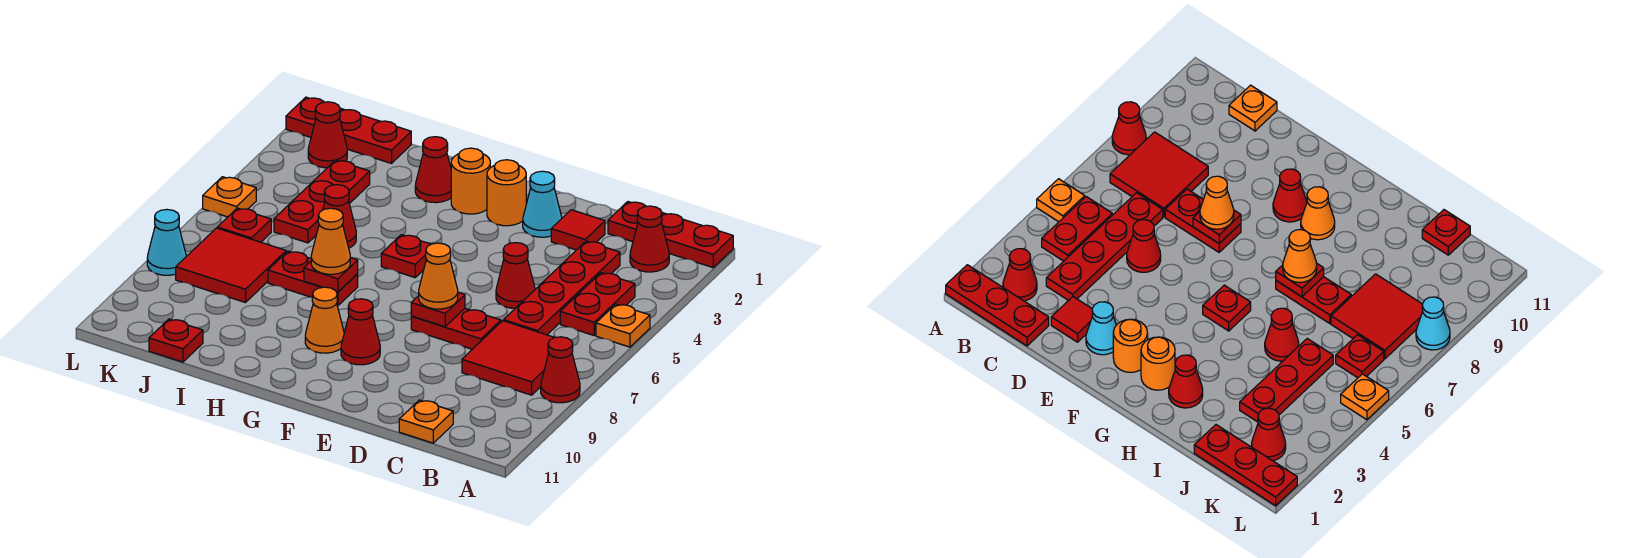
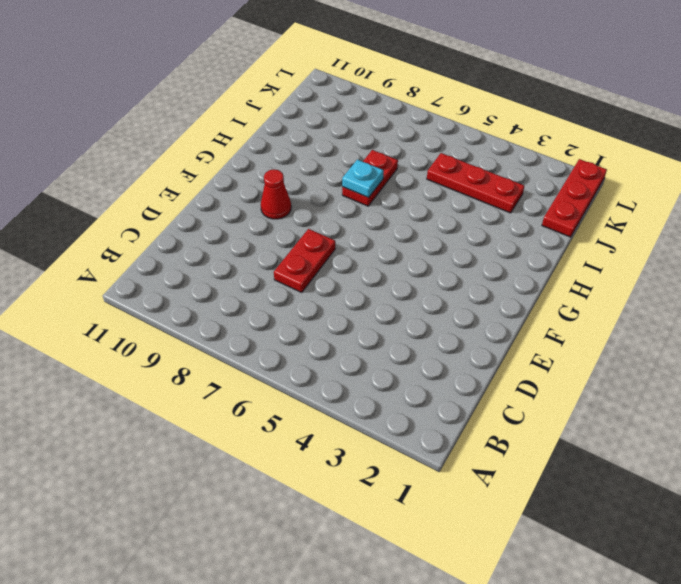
cyan 1x1 plate [342,160,384,198] -> red 1x1 plate [304,258,358,292]
none -> red 1x3 plate [608,202,733,268]
none -> orange 1x1 plate [596,304,650,347]
none -> red 1x1 cone [541,337,580,403]
none -> red 1x1 cone [630,206,669,272]

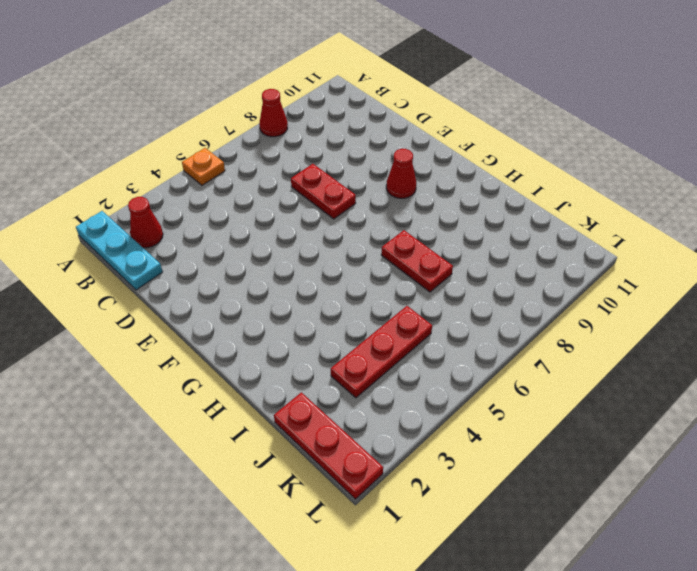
cyan 1x3 plate [76,211,163,290] -> red 1x3 plate [608,202,733,268]
none -> red 1x2 plate [560,273,635,335]
none -> red 2x2 tile [462,321,555,395]
none -> red 1x4 plate [504,241,620,335]
none -> orange 1x1 plate [399,400,453,443]

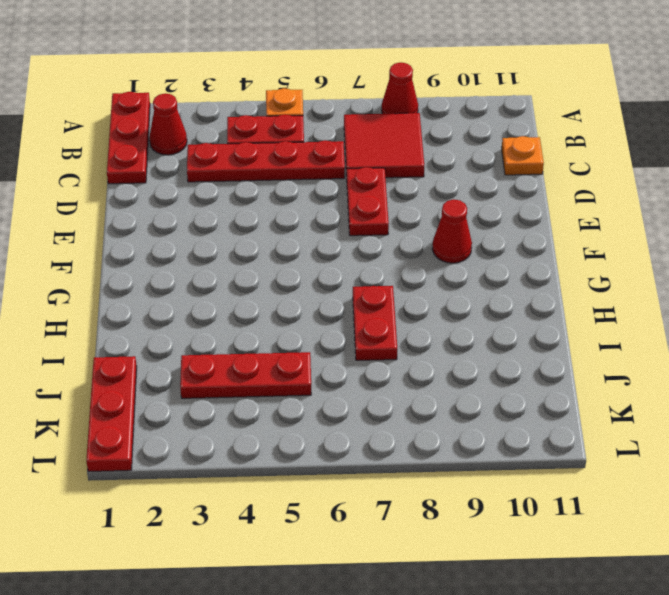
none -> red 1x1 tile [551,210,605,250]
none -> red 1x1 cone [496,243,535,308]
none -> cyan 1x1 cone [523,171,562,237]
none -> orange 1x1 round brick [487,160,526,226]

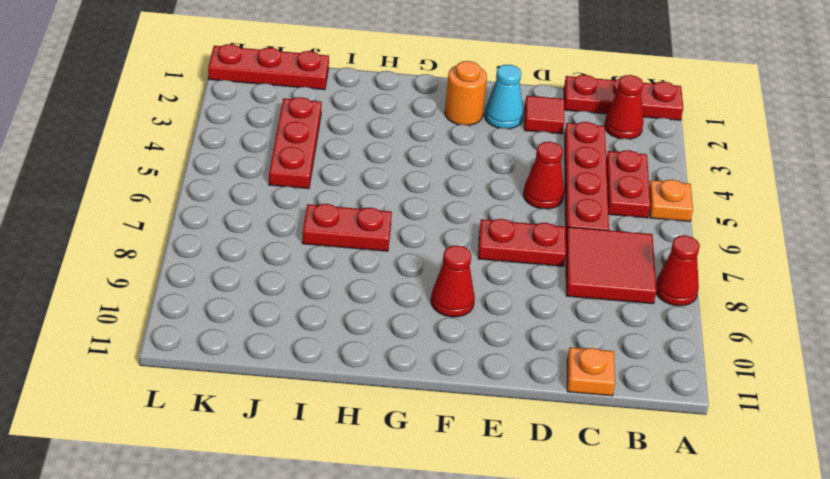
none -> orange 1x1 round brick [451,148,490,214]
none -> red 1x1 plate [381,235,431,278]
none -> orange 1x1 cone [305,287,344,353]
none -> red 1x1 cone [415,137,451,203]

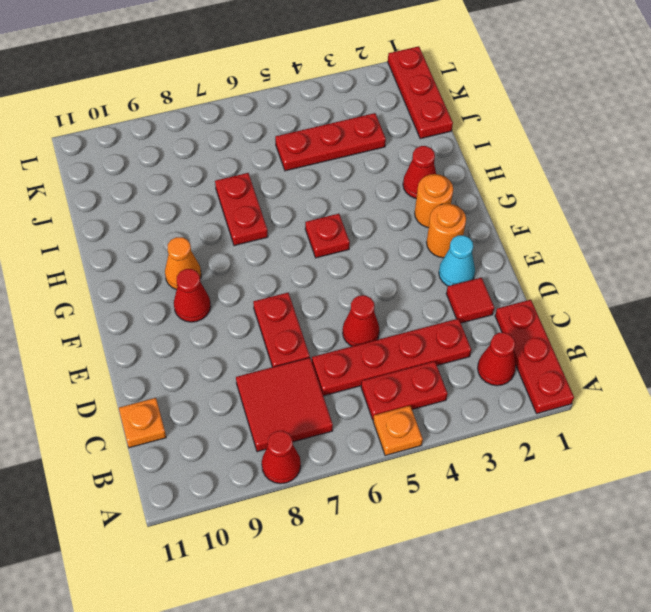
none -> red 1x1 cone [323,185,356,248]
none -> red 2x2 tile [176,228,286,303]
none -> red 1x1 plate [149,319,203,362]
none -> red 1x1 cone [308,102,347,168]

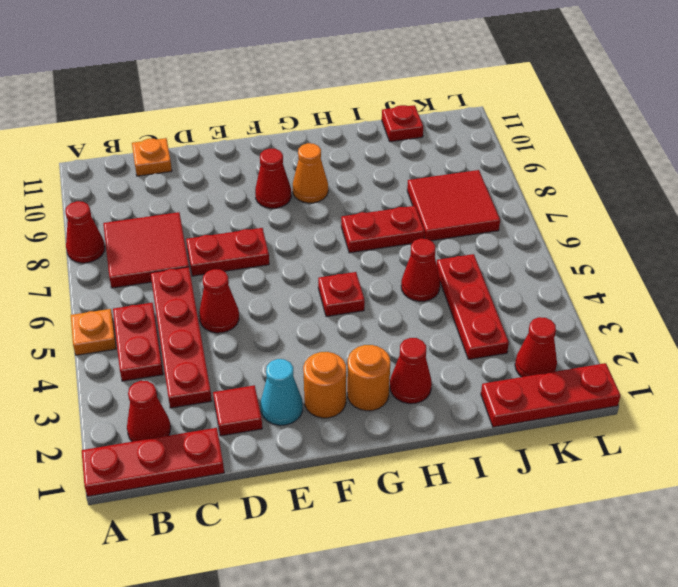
none -> red 1x1 plate [217,208,271,242]
none -> orange 1x1 plate [203,177,256,217]
none -> cyan 1x1 cone [147,210,186,275]
none -> red 1x1 plate [411,293,465,327]

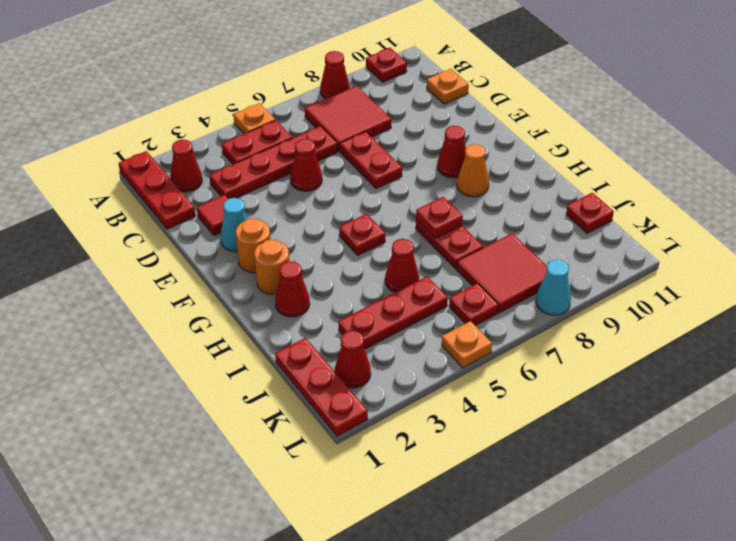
red 1x1 plate [366,48,407,82] -> red 1x1 plate moved to [411,293,465,327]
none -> orange 1x1 cone [419,243,458,309]
none -> orange 1x1 cone [311,208,350,274]

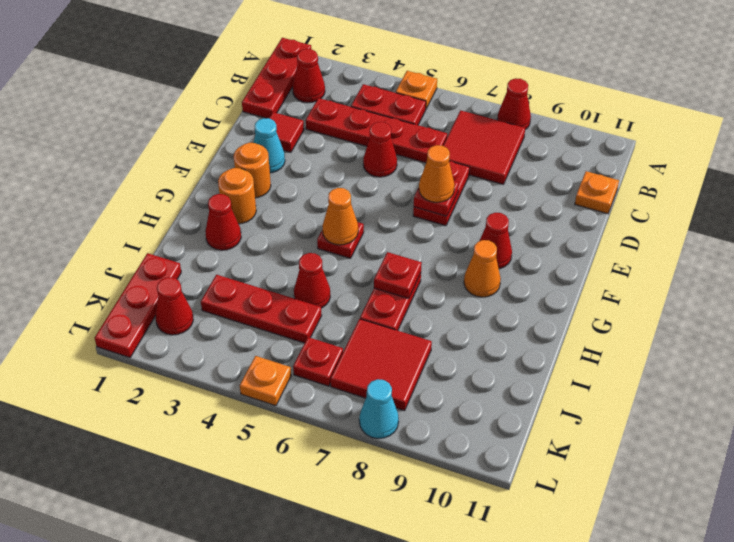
orange 1x1 cone [323,188,358,245] -> orange 1x1 cone moved to [311,208,350,274]
none -> red 1x1 plate [149,319,203,362]

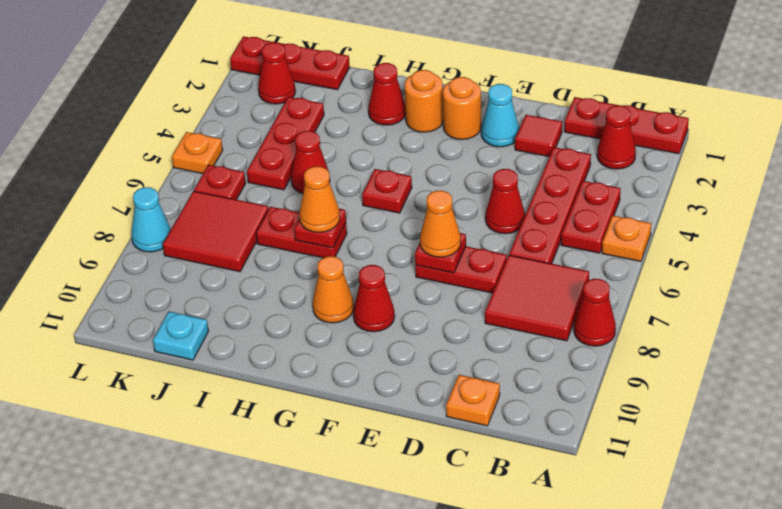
cyan 1x1 plate [153,312,209,360] -> red 1x1 plate [149,319,203,362]

